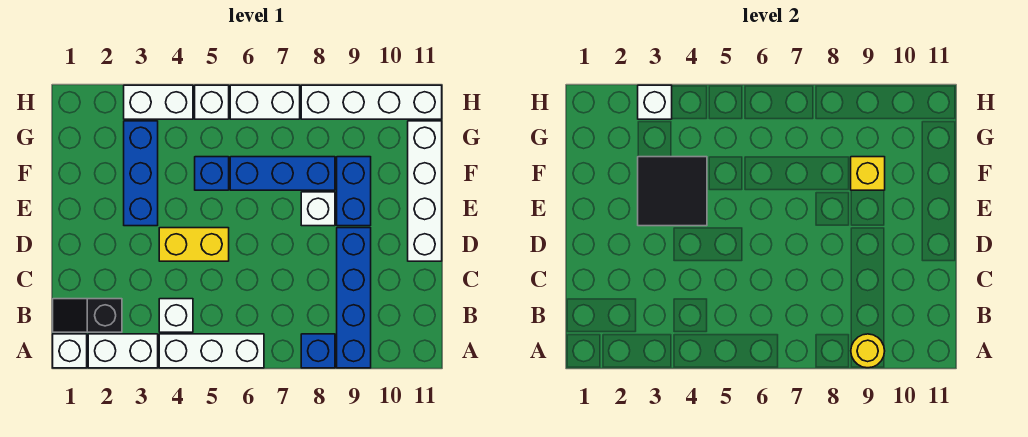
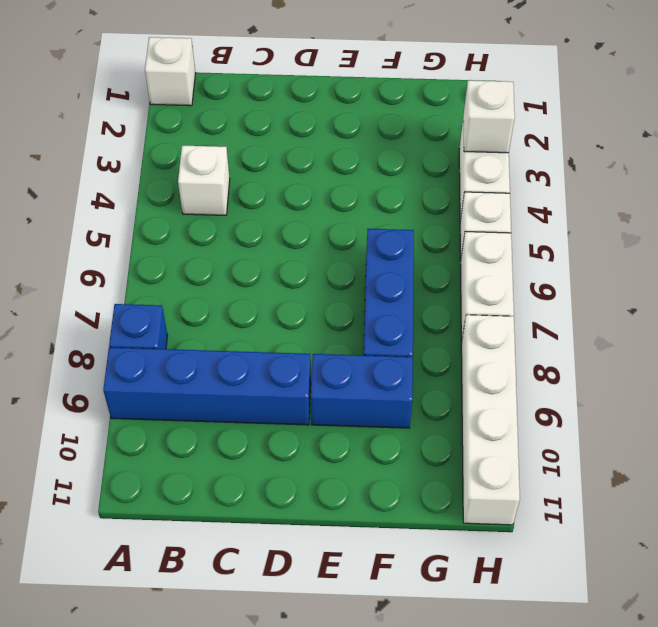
none -> white 1x2 brick [88,334,158,368]
none -> white 1x3 brick [159,334,264,368]
none -> black 1x2 slope [53,299,122,332]

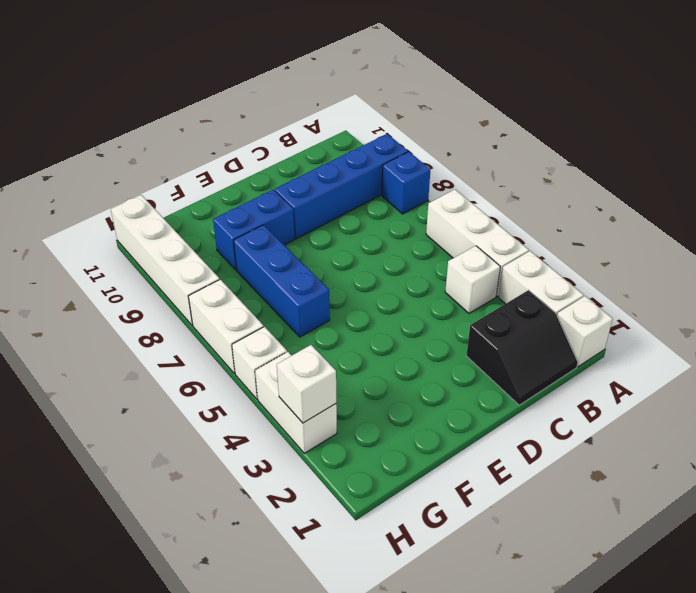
black 2x2 slope [466,290,578,405] -> black 1x2 slope [53,299,122,332]
none -> yellow 1x2 brick [159,228,229,261]
none -> white 1x4 brick [408,121,442,261]
none -> blue 1x3 brick [124,121,158,226]

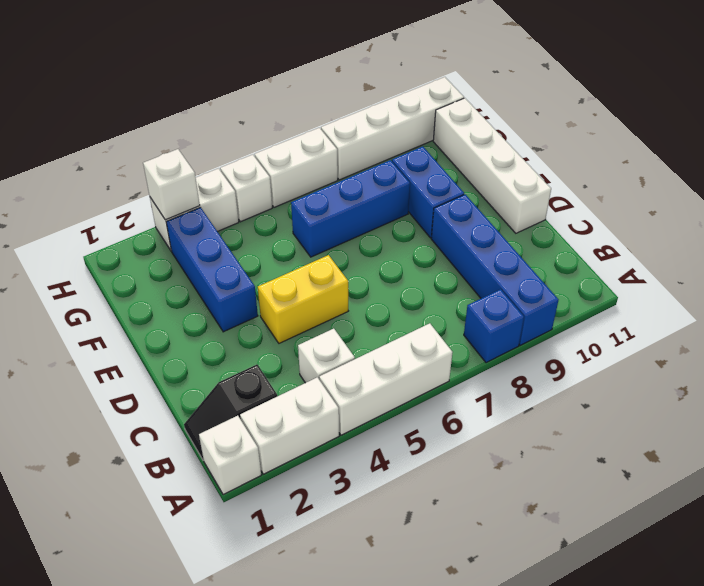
none -> white 1x1 brick [301,192,335,226]
none -> blue 1x1 brick [195,157,229,190]
none -> yellow 1x1 round brick [851,334,885,368]

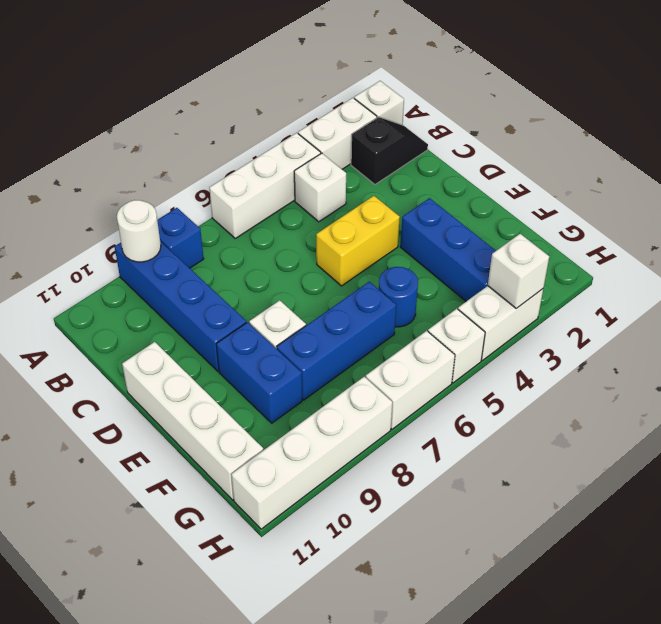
white 1x1 round brick [117,200,161,262] -> yellow 1x1 round brick [851,334,885,368]
blue 1x1 round brick [379,267,418,327] -> blue 1x1 brick [195,157,229,190]
none -> black 2x2 tile [638,157,707,226]
none -> yellow 1x1 brick [851,157,885,190]

